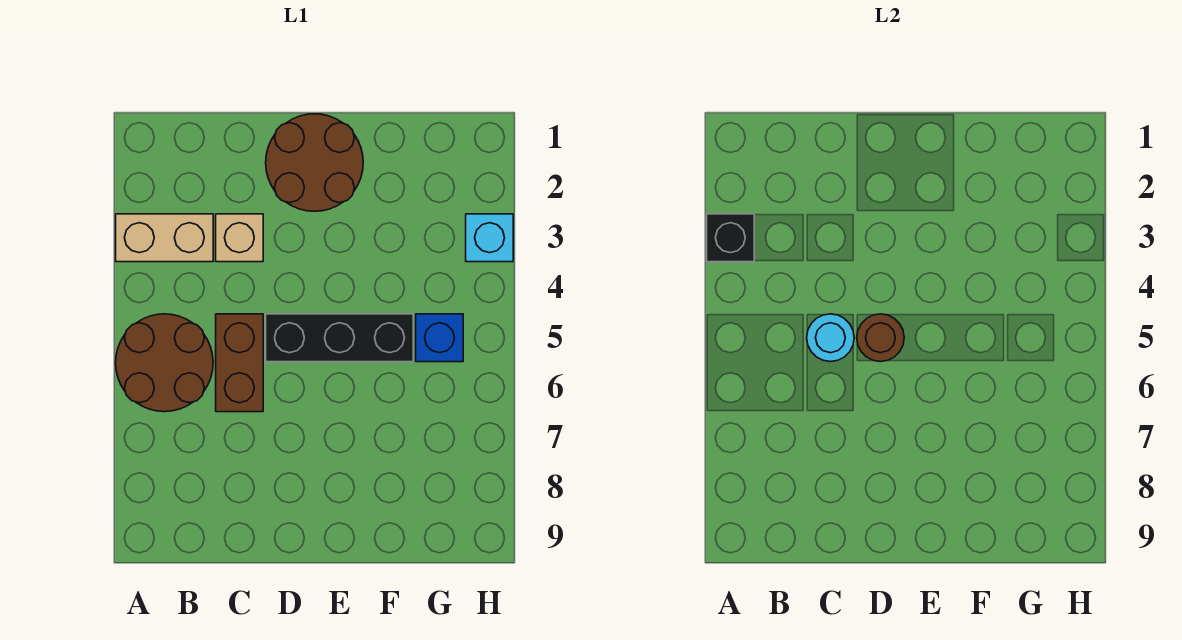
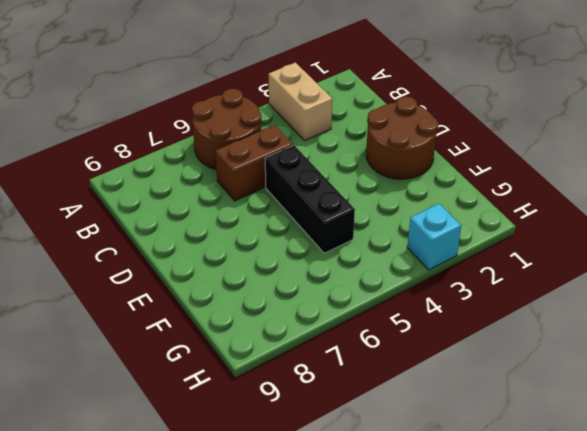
none -> tan 1x1 brick [216,214,263,262]
none -> blue 1x1 brick [416,314,463,362]

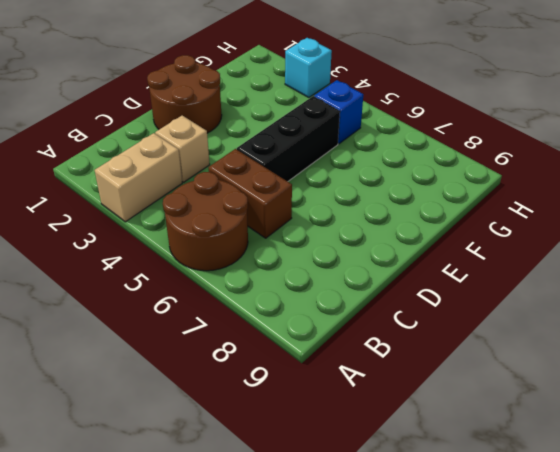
none -> black 1x1 brick [707,214,754,262]
none -> cyan 1x1 round brick [807,314,854,362]

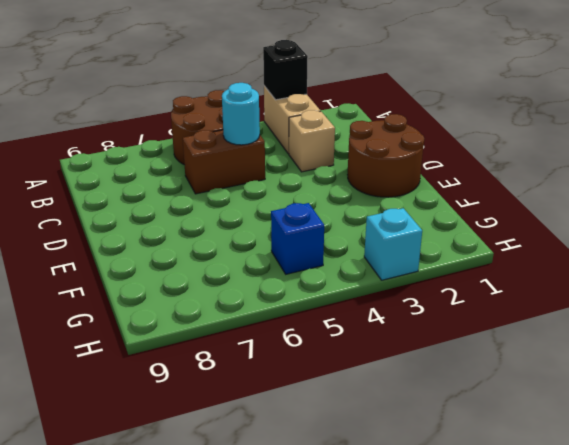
none -> black 1x3 brick [266,314,413,362]
none -> brown 1x1 round brick [857,314,904,362]

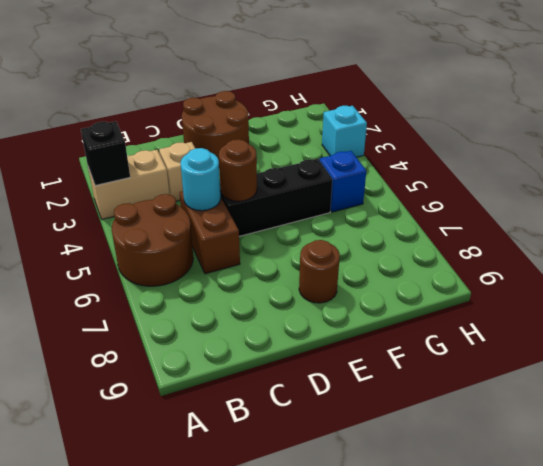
brown 1x1 round brick [299,240,340,303] -> none

